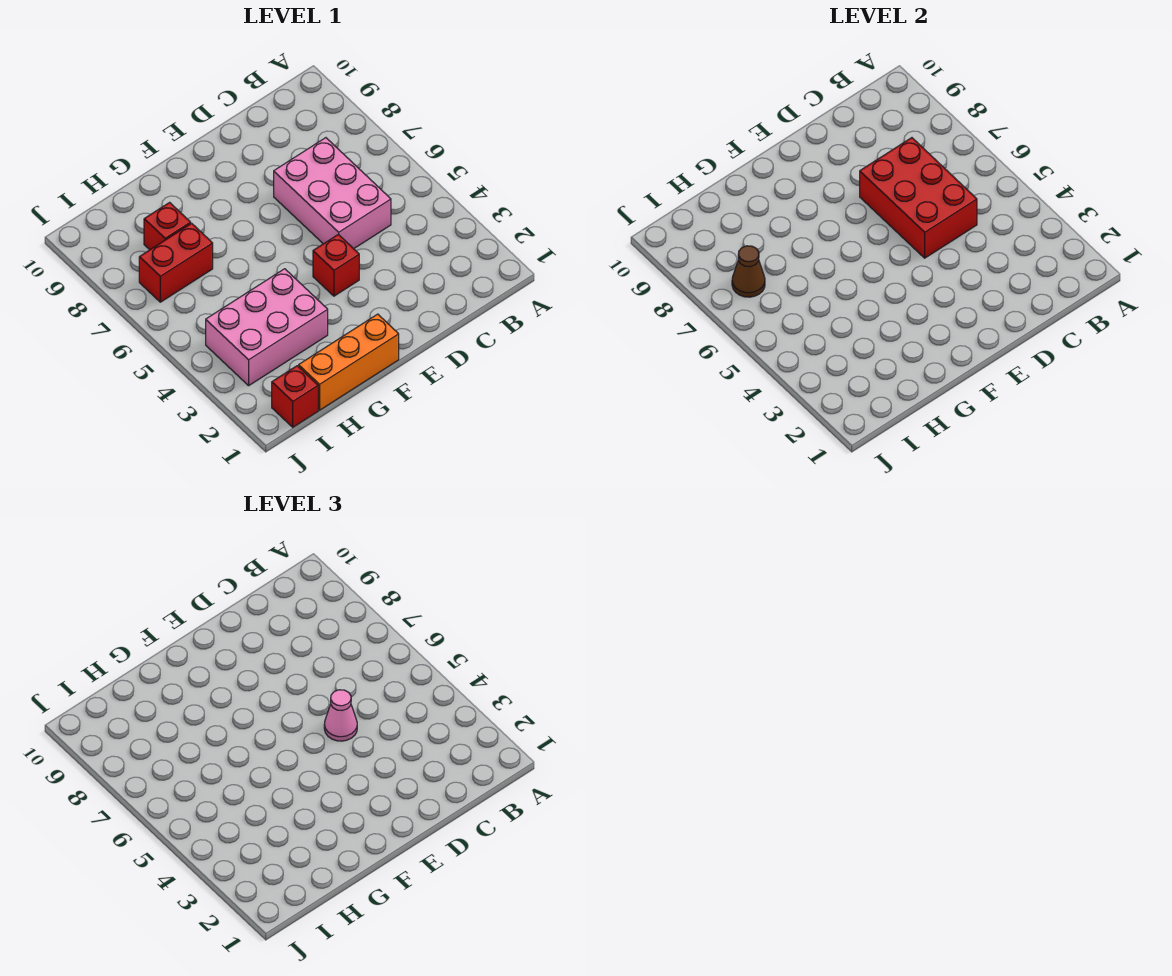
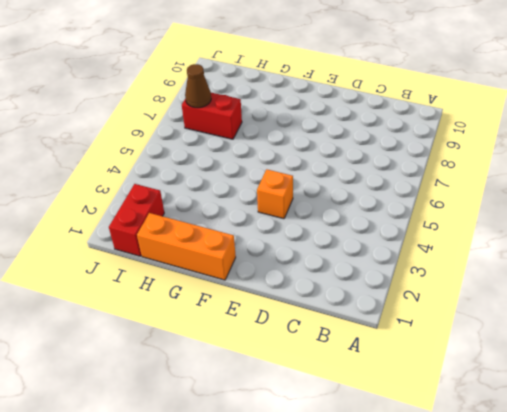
orange 1x1 brick [257,169,293,219] -> red 1x1 brick [313,234,359,296]
red 1x2 brick [109,184,164,256] -> red 1x1 brick [272,366,318,427]
none -> pink 2x3 brick [274,138,391,249]
none -> pink 2x3 brick [206,269,328,386]

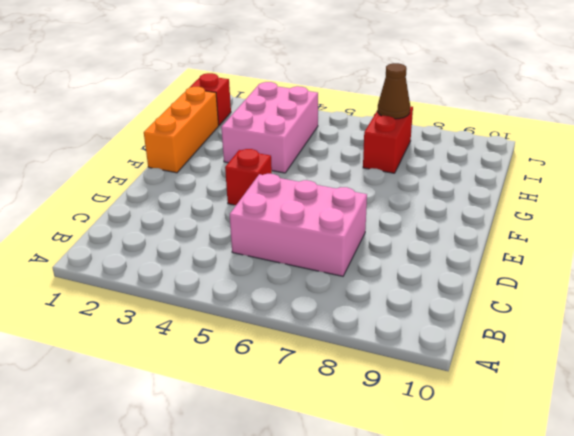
none -> red 1x1 brick [144,202,191,250]
none -> red 2x3 brick [860,138,977,258]

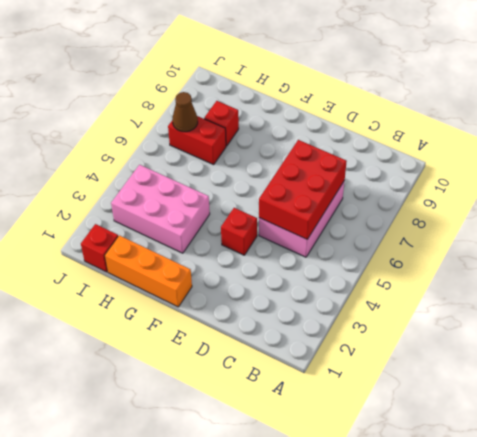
none -> pink 1x1 cone [324,690,357,741]

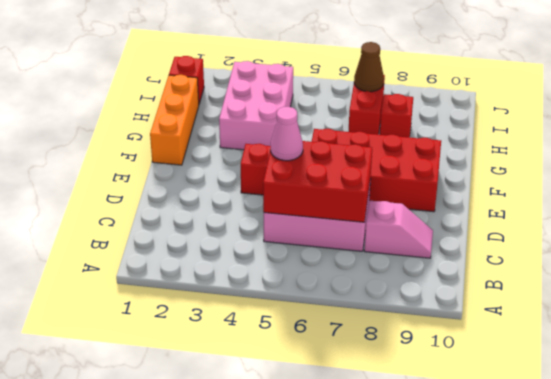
pink 1x2 slope [364,200,433,258] -> none
red 2x4 brick [312,129,441,212] -> none

